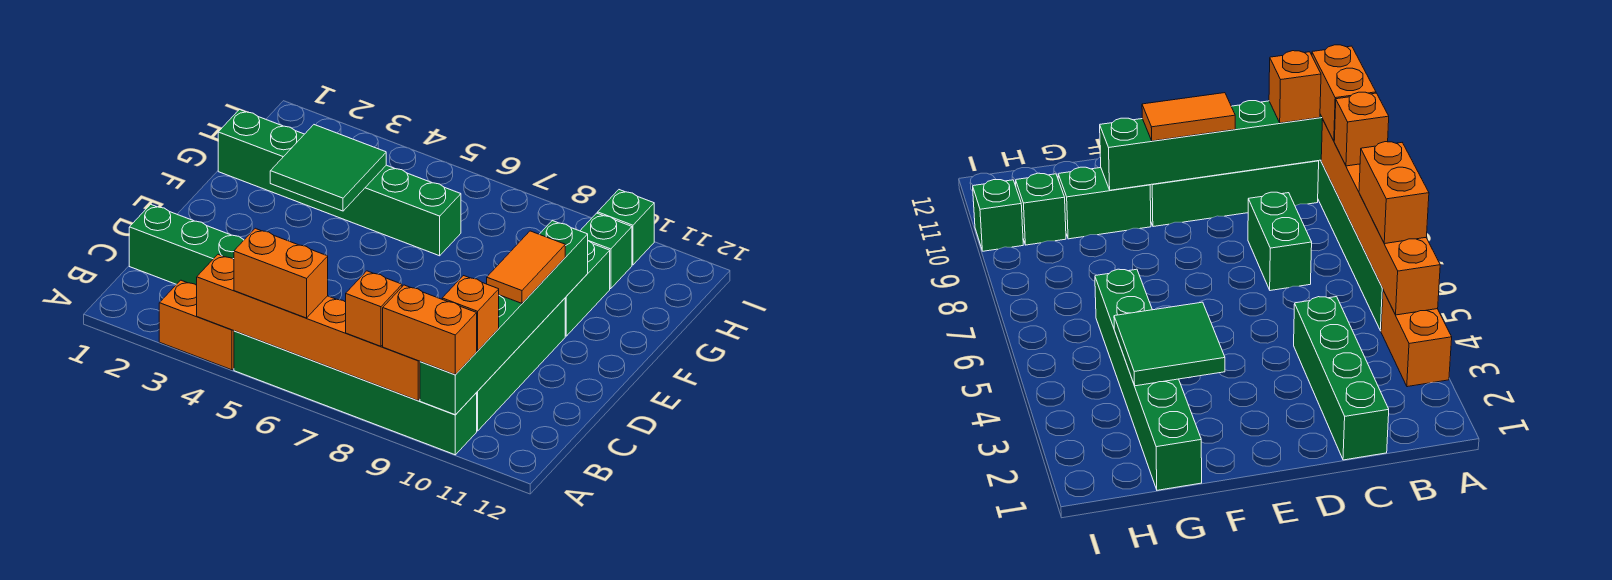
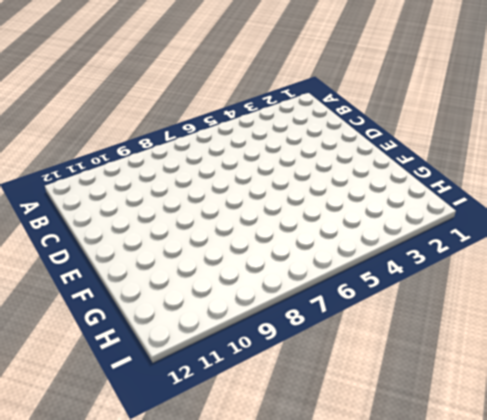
none -> orange 1x2 brick [159,280,234,370]
none -> green 1x6 brick [234,331,477,455]
none -> green 1x4 brick [476,298,565,431]

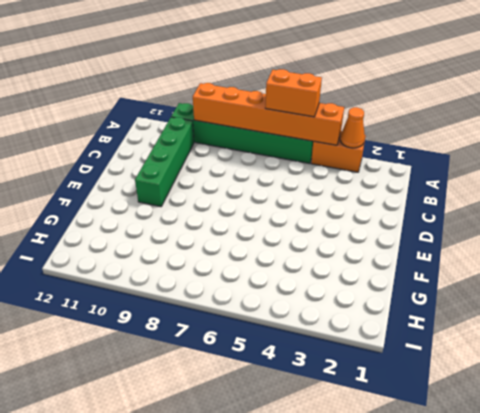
orange 1x1 cone [340,107,365,148] -> none
none -> green 1x4 brick [129,204,244,285]
none -> green 1x2 brick [1248,192,1312,291]
none -> green 1x2 brick [565,241,610,336]

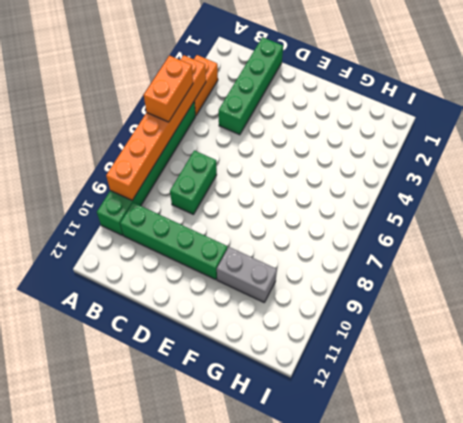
grey 1x2 brick [217,247,277,302] -> green 1x2 brick [565,241,610,336]
none -> green 1x6 brick [218,110,461,256]
none -> green 1x1 brick [580,213,632,289]
none -> green 1x1 brick [598,190,654,265]

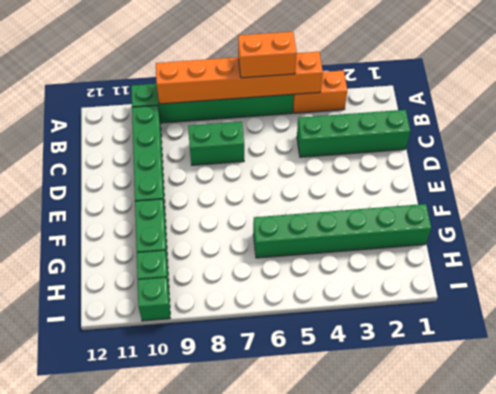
none -> green 1x6 brick [420,221,588,415]
none -> green 2x2 tile [270,125,386,211]
none -> orange 1x1 brick [346,271,402,346]

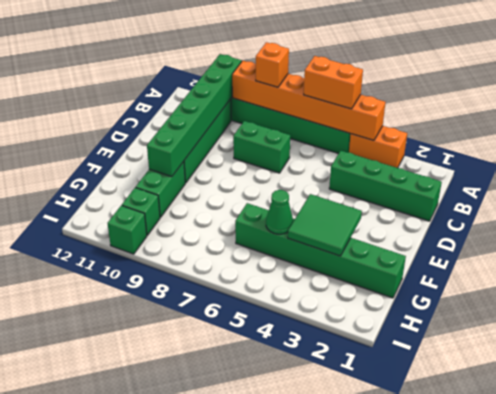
green 1x1 cone [266,190,293,234] -> none
none -> orange 1x2 brick [383,285,477,374]
none -> orange 1x1 brick [442,276,499,351]
none -> orange 1x2 tile [487,231,565,303]

